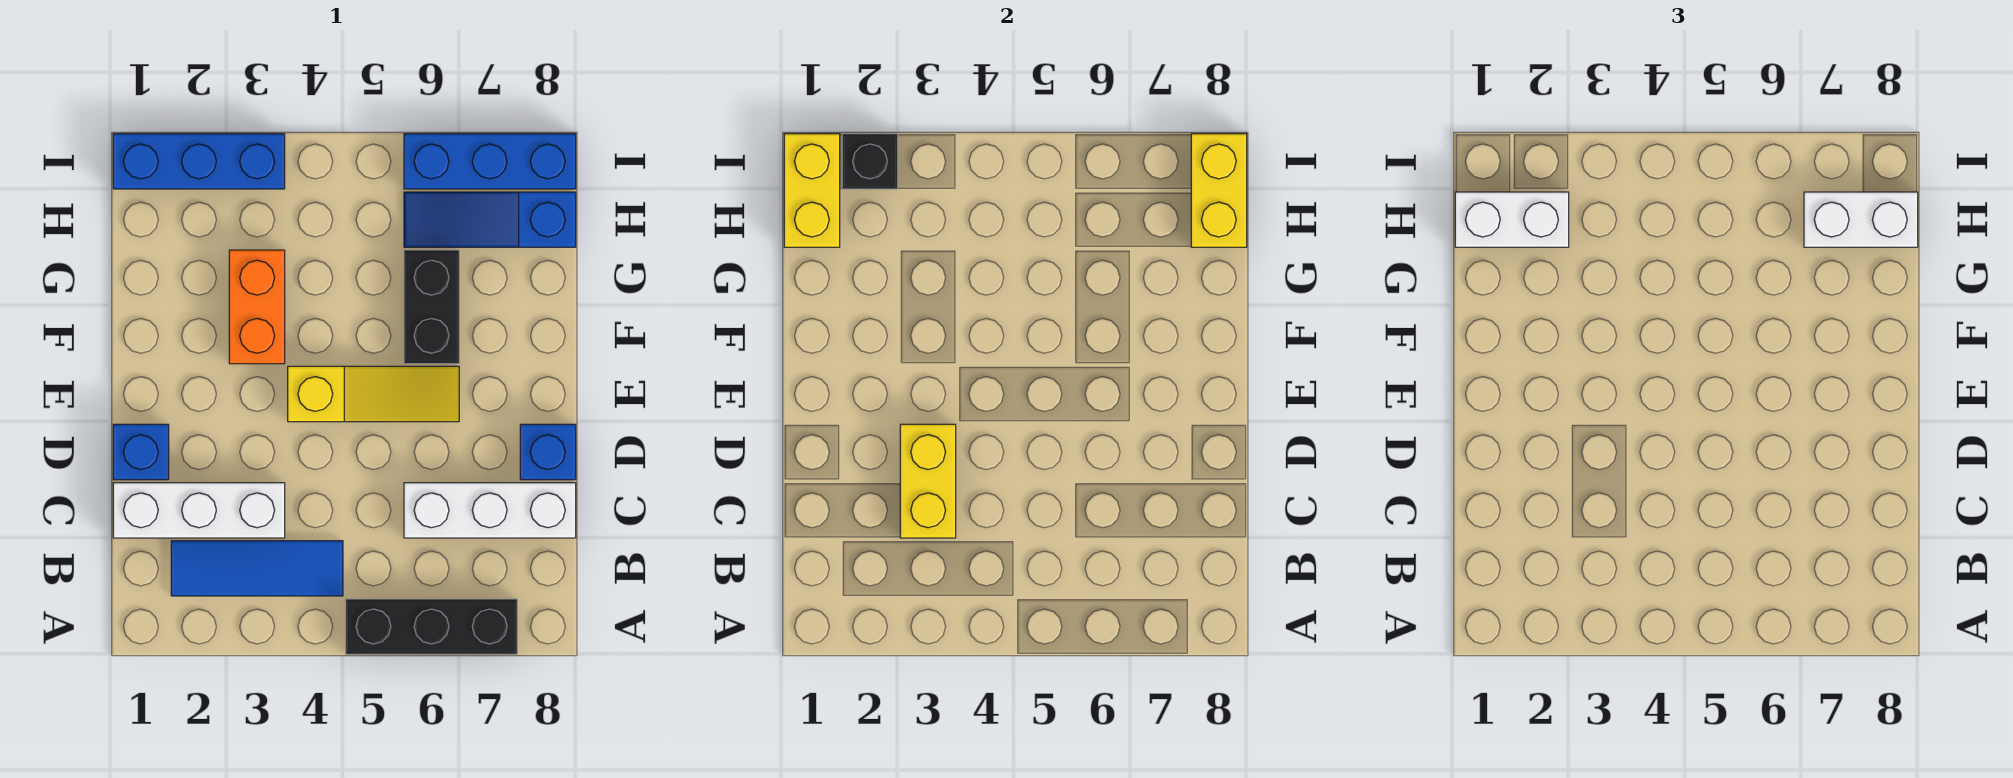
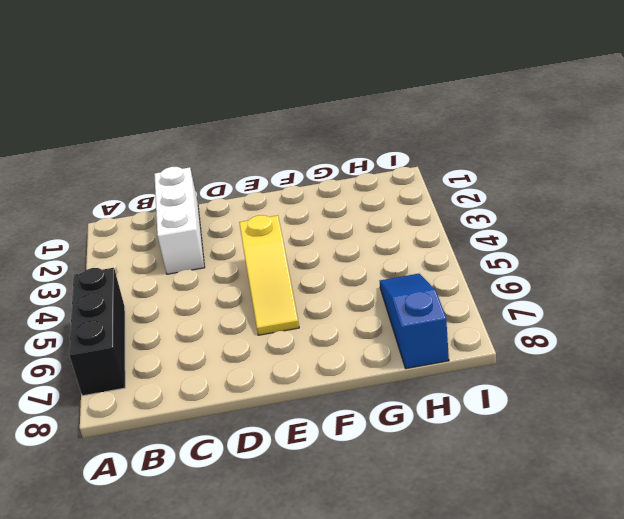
none -> blue 1x3 tile [171,541,343,596]
none -> white 1x3 brick [404,483,576,538]
none -> blue 1x1 brick [113,424,169,480]

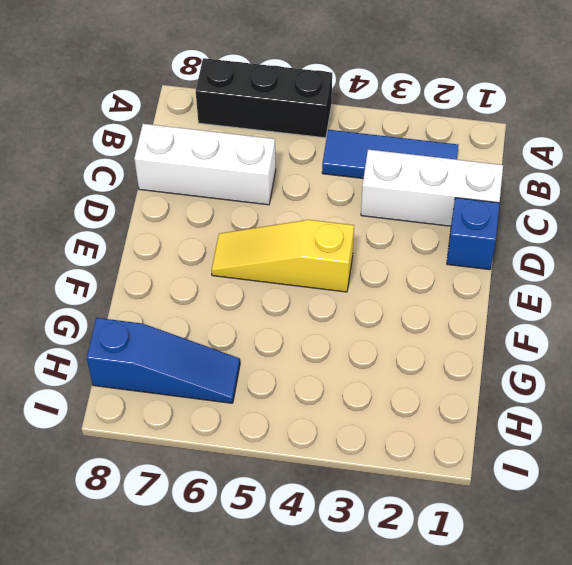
none -> blue 1x1 brick [520,424,576,480]
none -> orange 1x2 brick [229,250,285,364]
none -> black 1x2 brick [404,250,459,364]

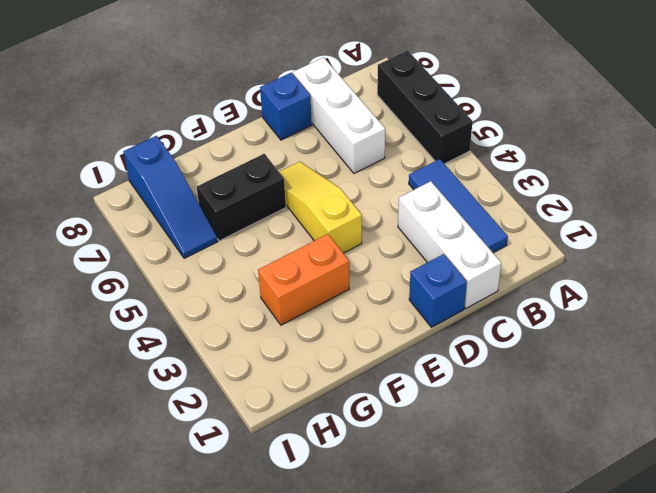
none -> blue 1x3 brick [113,134,285,189]
none -> blue 1x3 brick [404,134,576,189]
none -> yellow 1x2 brick [900,424,956,538]

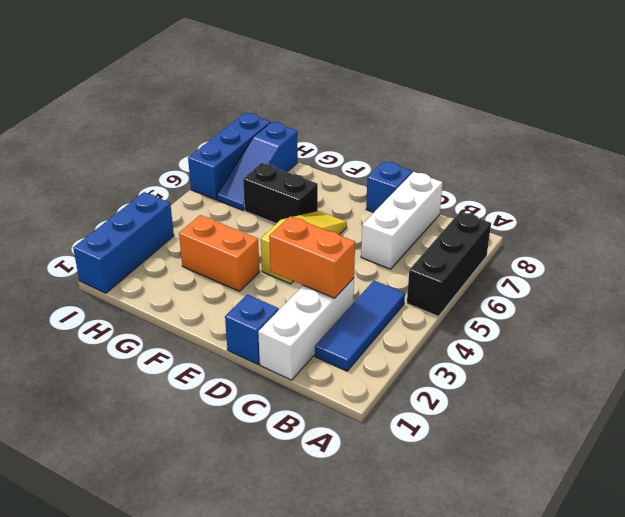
orange 1x2 brick [269,216,355,298] -> yellow 1x2 brick [900,424,956,538]
none -> yellow 1x2 brick [784,134,840,247]
none -> yellow 1x2 brick [1191,134,1247,247]
none -> black 1x1 brick [842,134,898,189]

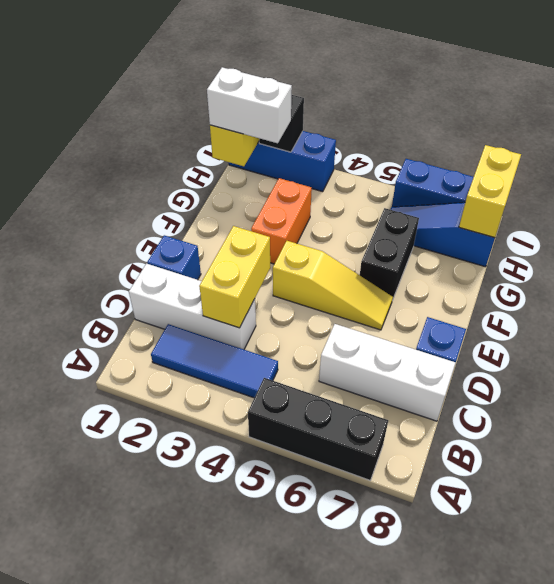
none -> white 1x2 brick [1804,192,1918,247]

